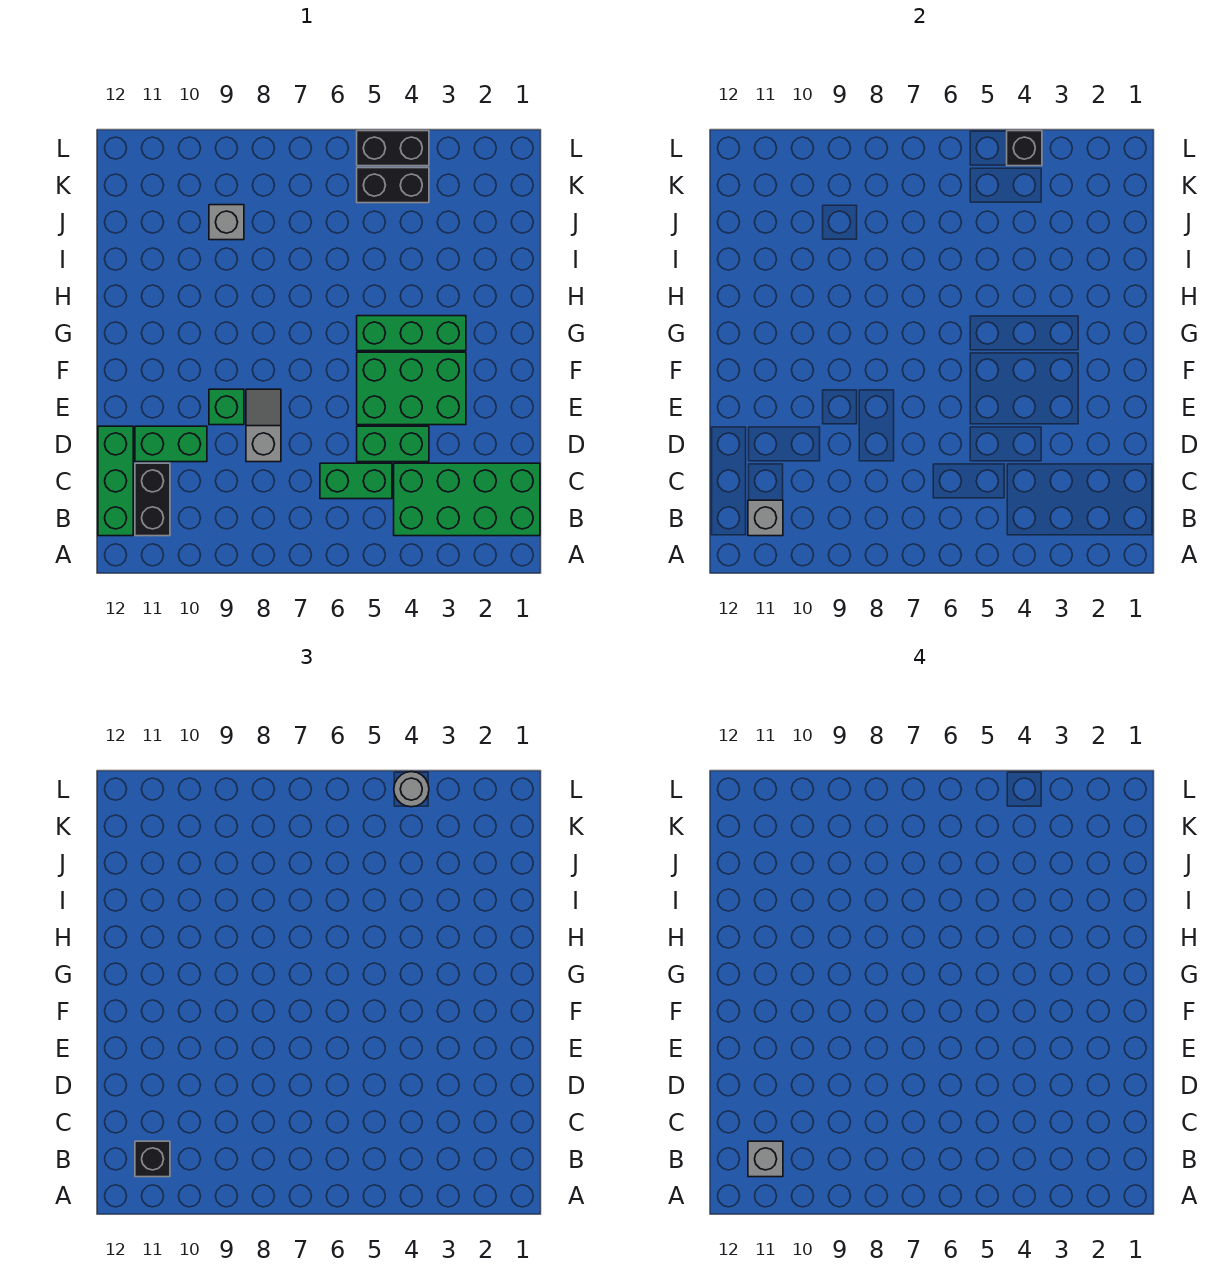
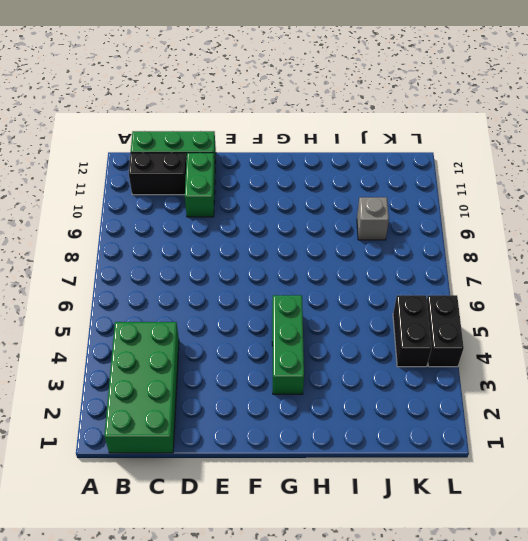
none -> green 1x2 brick [320,463,392,499]
none -> green 1x2 brick [357,426,429,462]
none -> grey 1x2 slope [246,389,281,462]

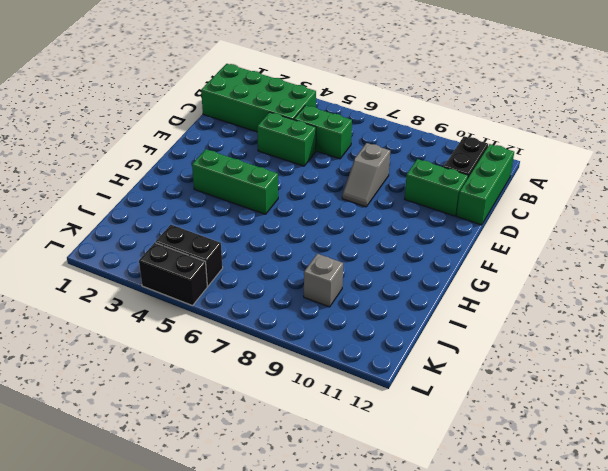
none -> green 2x3 brick [357,352,466,425]
none -> green 1x1 brick [209,389,244,425]
none -> grey 1x1 brick [748,500,783,536]

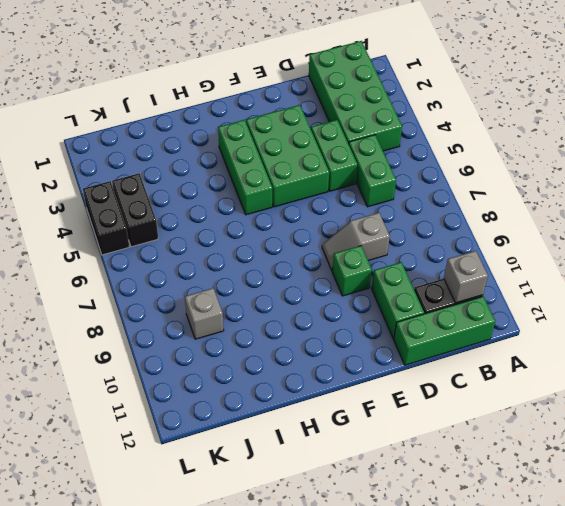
none -> black 1x1 brick [1007,131,1042,166]
none -> black 1x1 brick [135,1141,170,1177]
none -> grey 1x1 round brick [394,772,429,807]

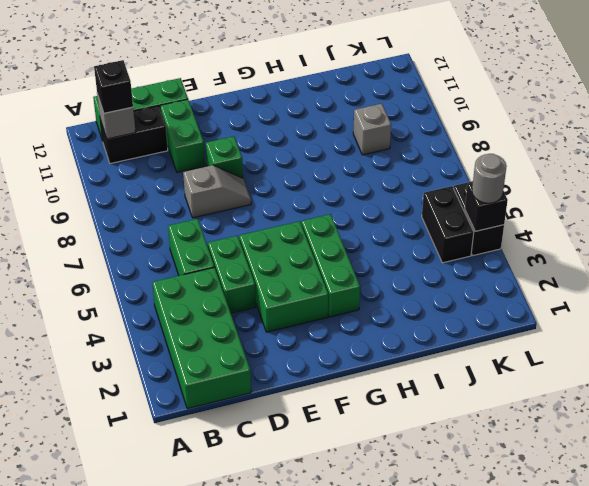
none -> grey 1x1 brick [748,1141,783,1177]

